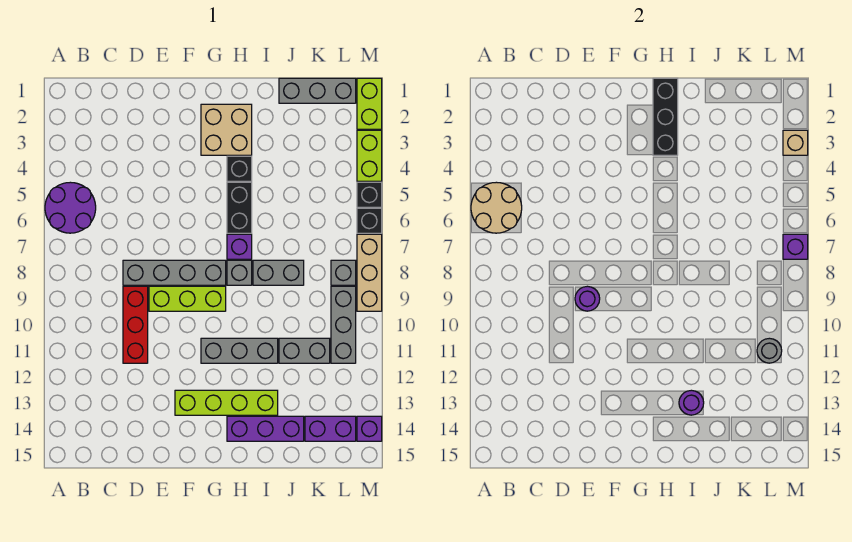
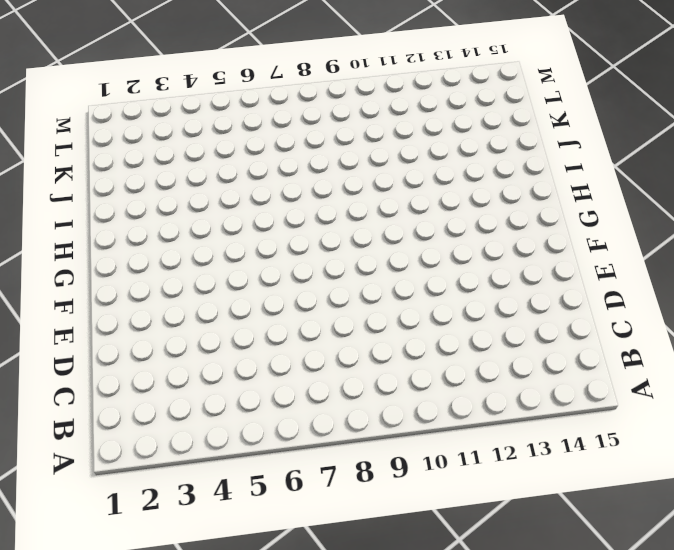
none -> purple 2x2 round brick [45,182,96,233]
none -> grey 1x4 brick [123,260,226,285]
none -> red 1x3 brick [123,286,148,363]
none -> lime 1x3 brick [149,286,226,311]

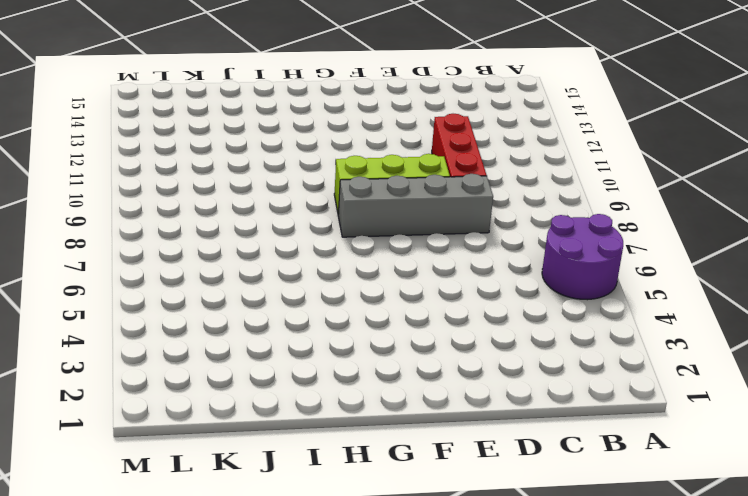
none -> lime 1x4 brick [175,390,278,415]
none -> tan 2x2 brick [201,104,252,155]
none -> grey 1x3 brick [201,338,278,363]
none -> black 1x1 brick [227,156,252,181]

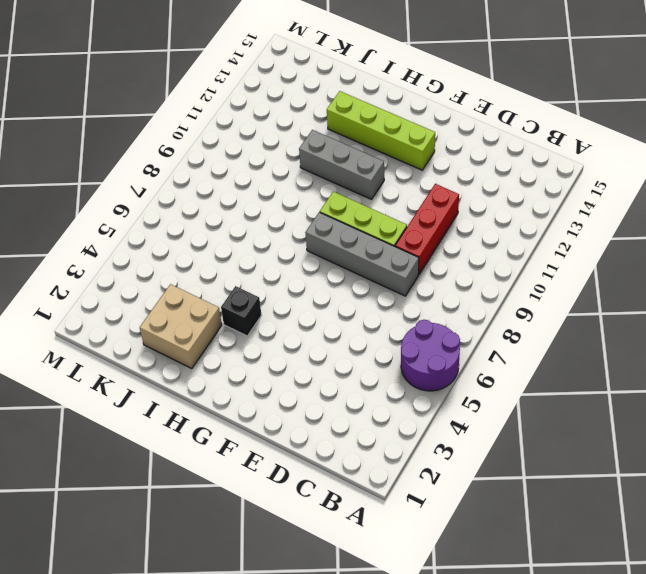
tan 2x2 brick [140,284,222,369] -> tan 2x2 brick moved to [201,104,252,155]
none -> black 1x2 brick [227,182,252,233]
none -> purple 1x1 brick [227,234,252,259]
none -> grey 1x1 brick [227,260,252,285]
none -> purple 1x3 brick [227,416,304,441]

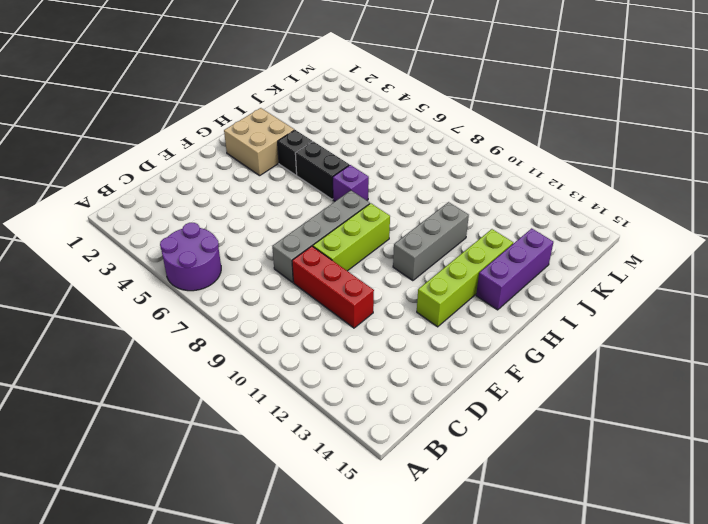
none -> grey 1x1 brick [227,260,252,285]
none -> grey 1x2 brick [253,260,304,285]
none -> grey 1x3 brick [279,78,356,103]
none -> grey 1x2 brick [279,338,330,363]

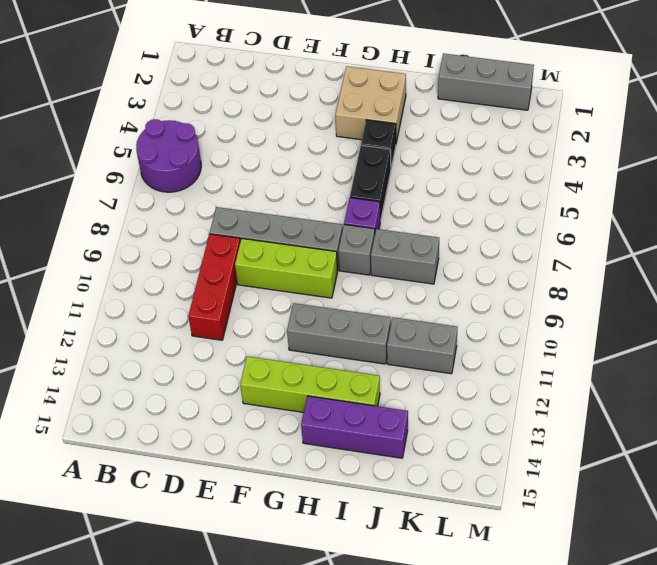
none -> purple 1x2 brick [305,416,356,441]
none -> grey 1x1 brick [331,260,356,285]
none -> grey 1x3 brick [331,286,356,363]
none -> lime 1x2 brick [357,78,382,129]

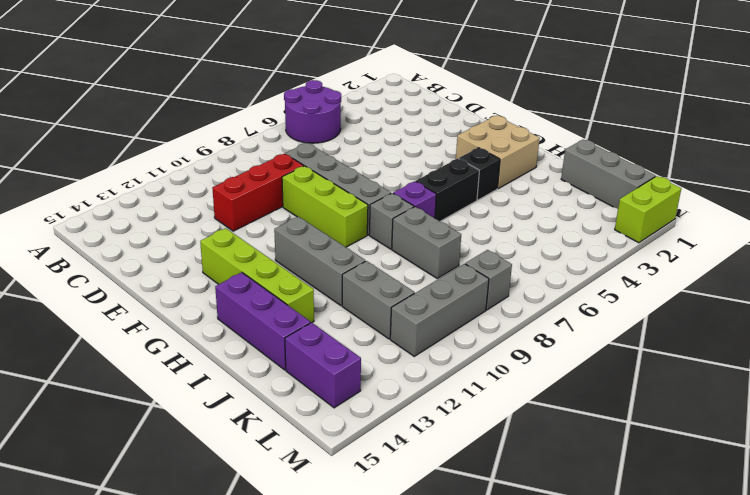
none -> lime 1x2 brick [357,130,382,181]
none -> black 1x1 brick [357,182,382,207]
none -> black 1x1 brick [357,208,382,233]
none -> tan 1x3 brick [357,234,382,311]

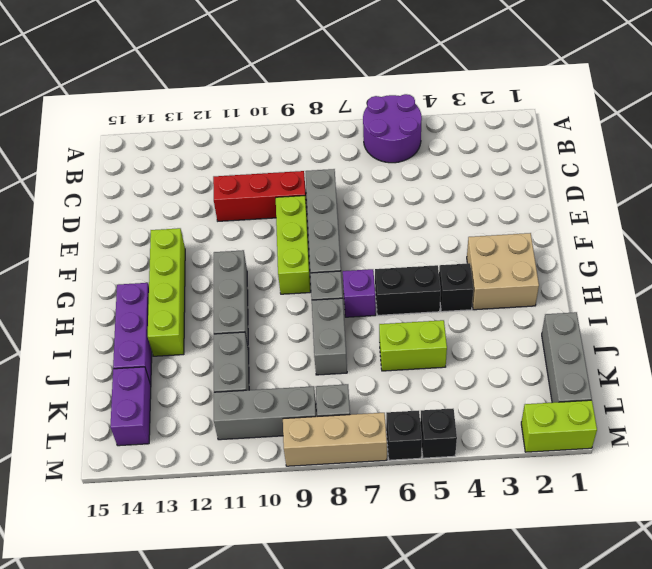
lime 1x2 brick [379,320,447,371] -> lime 1x2 brick moved to [357,130,382,181]
none -> purple 1x1 brick [357,416,382,441]
none -> tan 2x2 round brick [471,182,522,233]
none -> purple 1x1 round brick [575,286,600,311]
none -> black 1x3 brick [653,78,678,155]

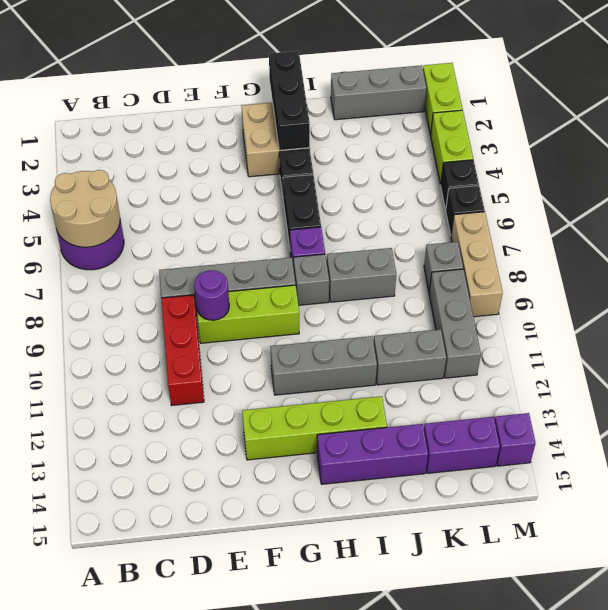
none -> purple 1x1 round brick [679,390,704,415]
none -> grey 1x1 round brick [757,338,782,363]
none -> tan 1x1 brick [783,130,808,155]
none -> purple 1x1 brick [783,234,808,259]

